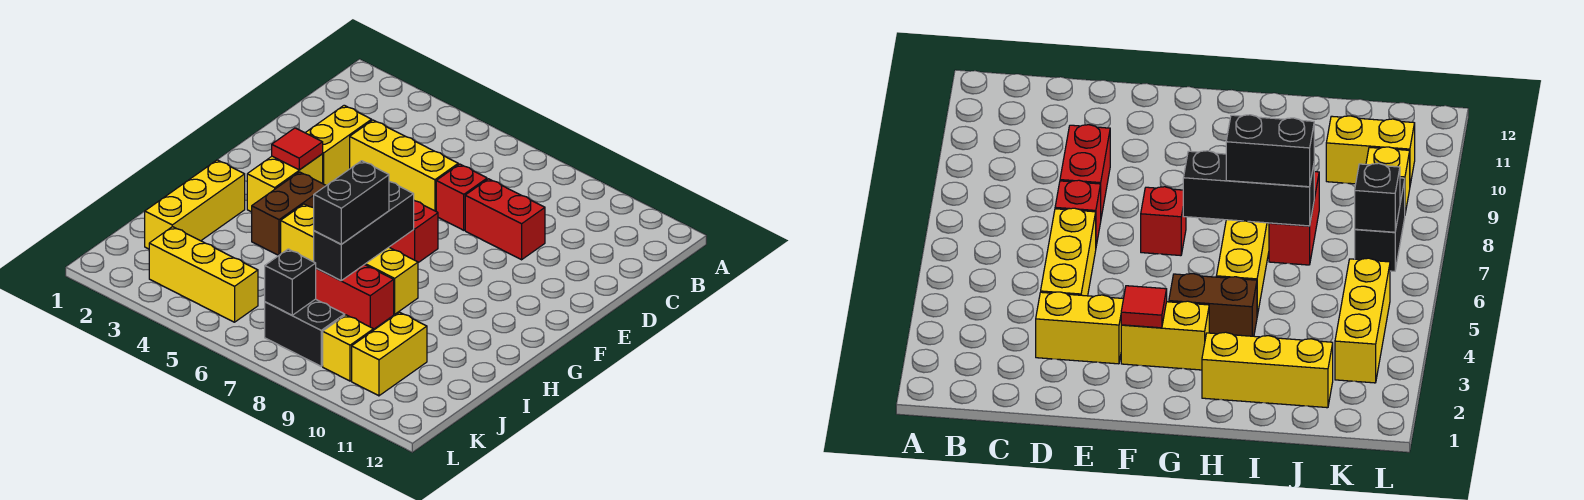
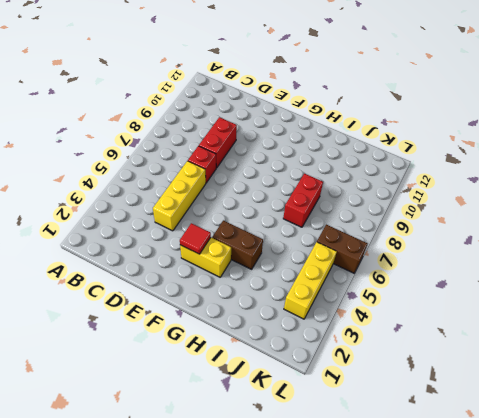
brown 1x2 brick [317,225,368,273] -> none
none -> yellow 1x2 brick [305,105,372,185]
none -> red 1x1 brick [389,201,438,263]
none -> yellow 1x3 brick [145,160,245,249]

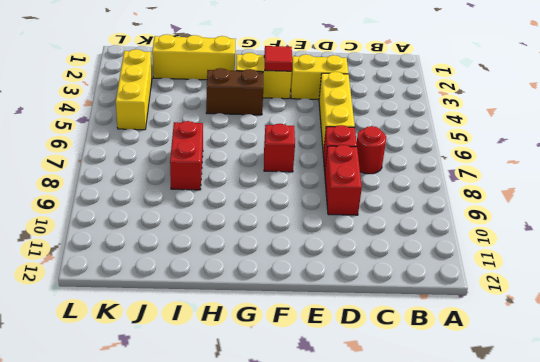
red 1x1 round brick [357,126,386,174] -> none
none -> yellow 1x4 brick [281,204,418,314]
none -> yellow 1x2 brick [352,312,427,396]
none -> black 1x2 brick [265,299,345,366]

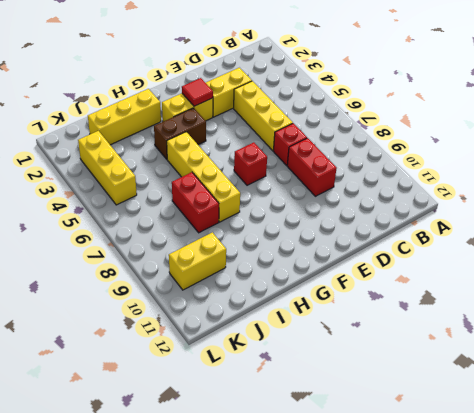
none -> black 1x2 brick [265,299,345,366]
none -> yellow 1x1 brick [323,315,373,381]
none -> black 1x3 brick [314,182,414,281]

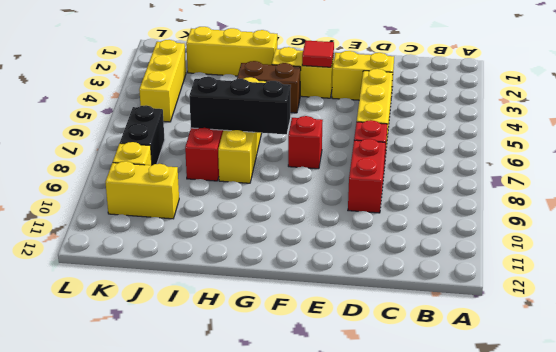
none -> black 1x1 brick [265,249,316,315]
none -> black 1x2 brick [314,161,389,244]

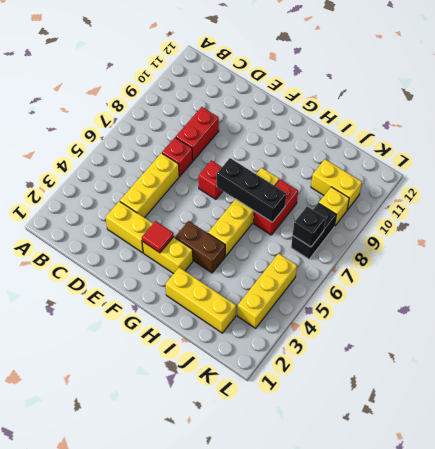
none -> black 1x2 brick [314,161,389,244]

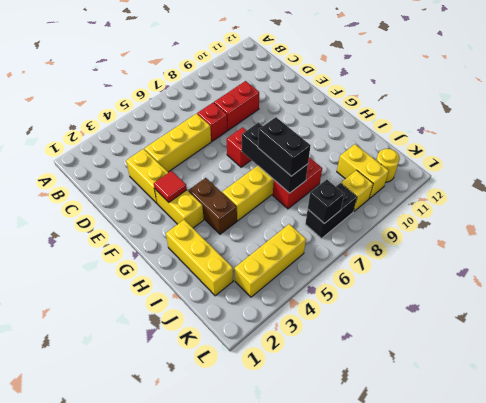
yellow 1x1 round brick [376,149,400,182] -> none

